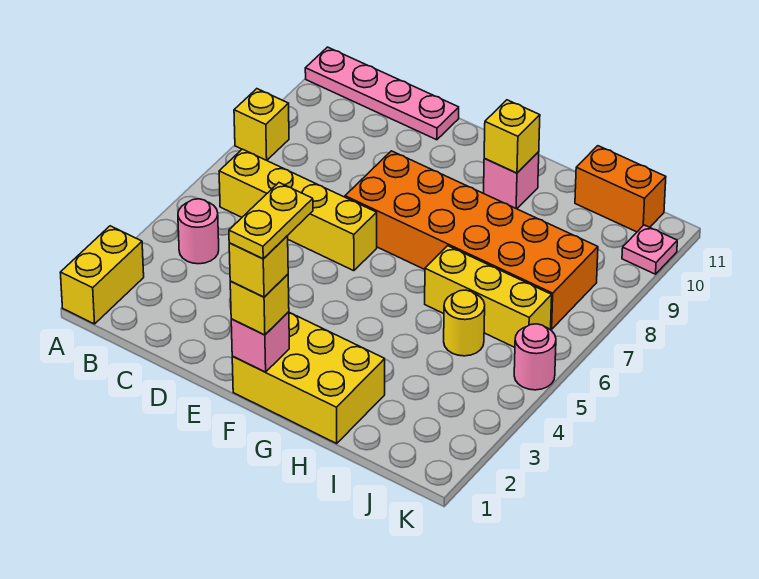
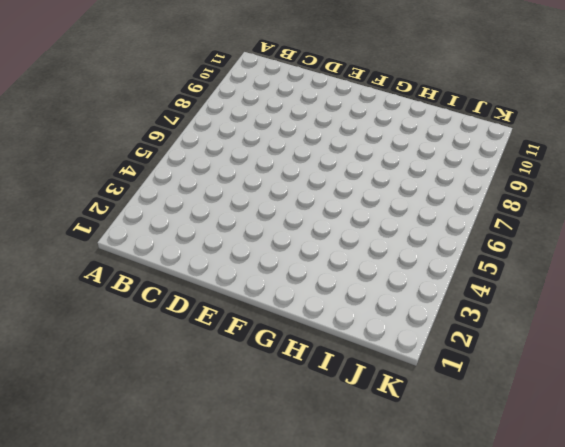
none -> yellow 1x2 brick [60,226,144,324]
none -> yellow 1x1 brick [234,89,289,160]
none -> pink 1x4 plate [305,47,459,140]

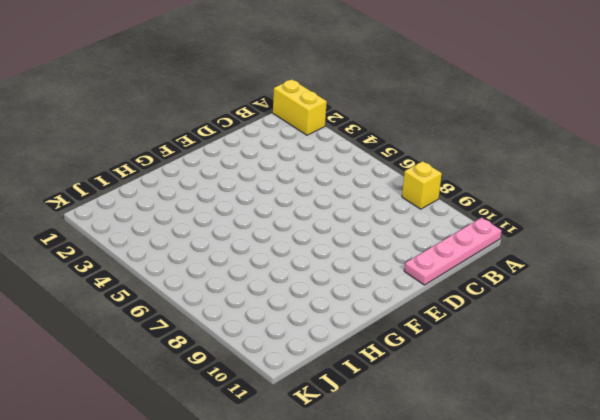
none -> pink 1x1 round brick [178,199,219,264]
none -> yellow 1x4 brick [219,149,377,271]
none -> orange 2x6 brick [345,151,598,329]

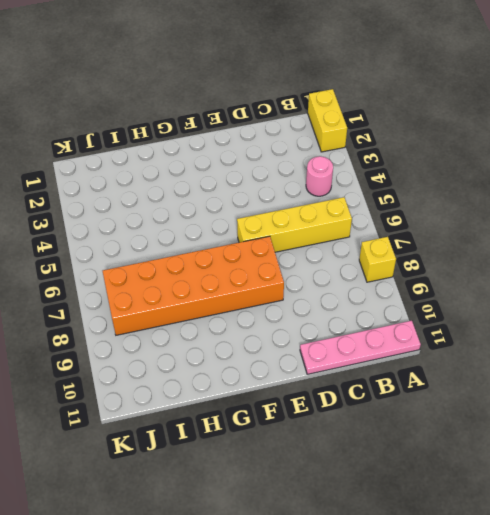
none -> yellow 2x3 brick [232,312,385,443]
none -> pink 1x1 brick [484,152,539,209]
none -> yellow 1x3 brick [425,246,552,347]

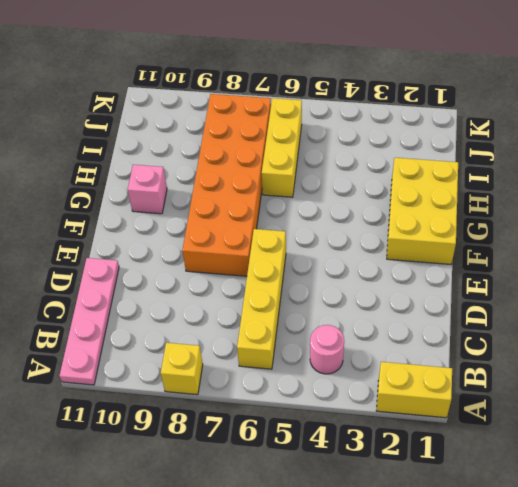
none -> yellow 1x1 round brick [444,290,485,356]
none -> orange 1x2 brick [575,146,666,232]
none -> pink 1x1 round brick [514,324,556,390]

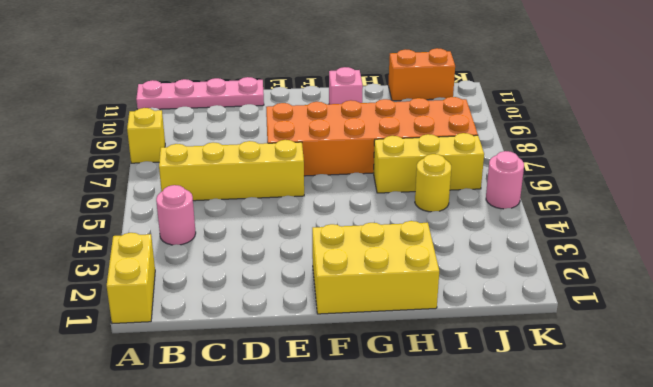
none -> pink 1x1 plate [622,225,677,274]
none -> pink 1x1 brick [231,312,289,372]
none -> yellow 1x1 brick [484,100,540,173]

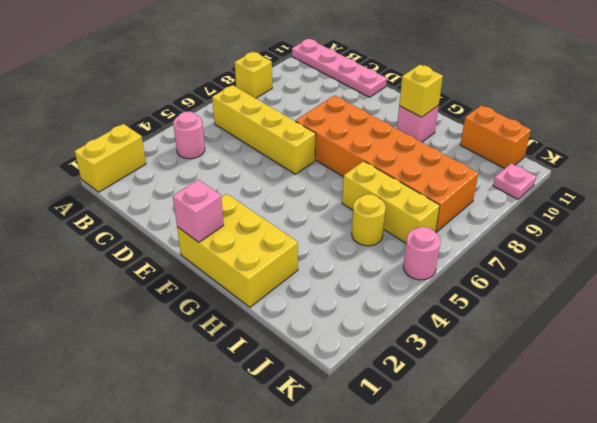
none -> yellow 1x1 brick [230,274,289,335]
none -> yellow 1x1 brick [229,236,288,297]
none -> yellow 1x2 plate [229,183,313,259]

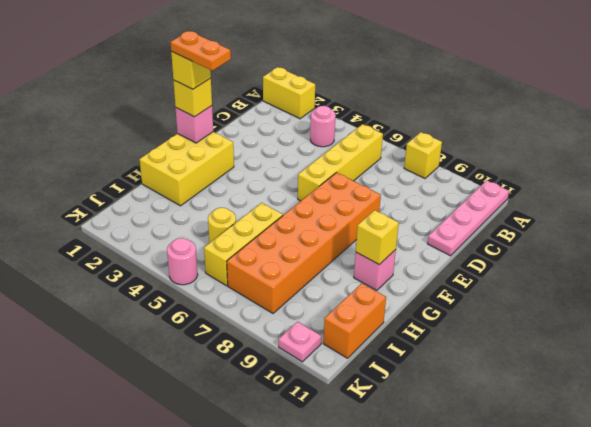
orange 1x2 plate [171,31,231,71] -> yellow 1x2 plate [229,183,313,259]

